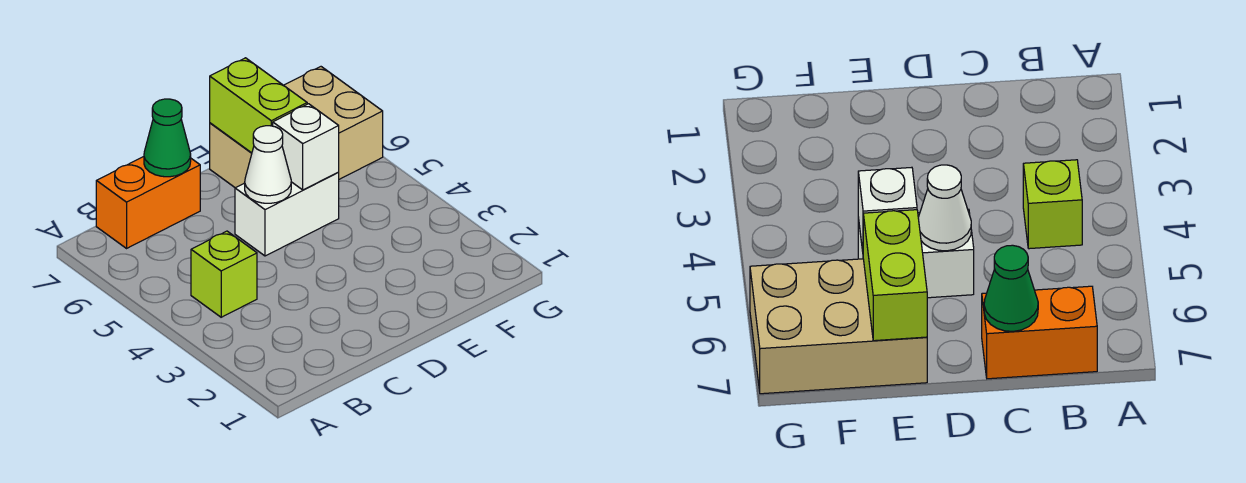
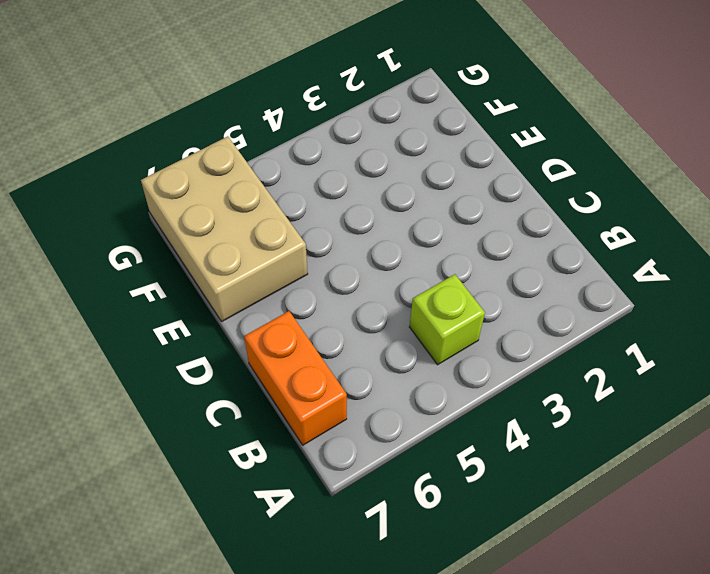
none -> white 1x2 brick [235,173,339,256]
none -> green 1x1 cone [144,99,191,177]

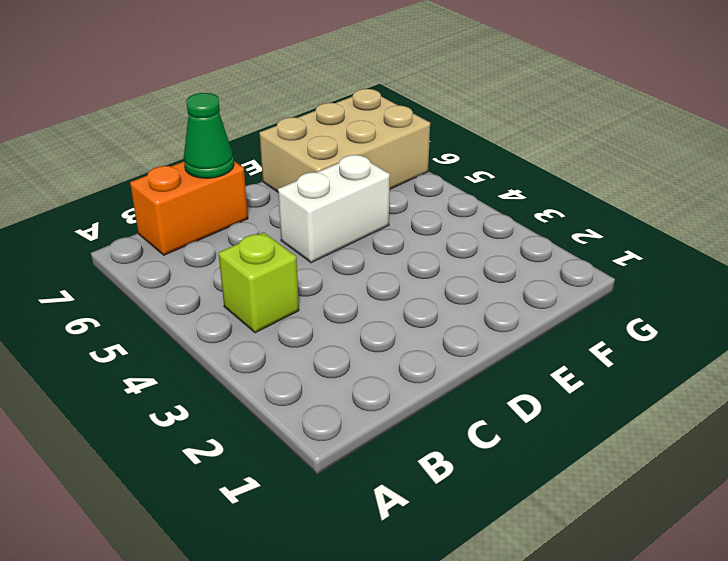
none -> white 1x1 cone [245,126,291,203]
none -> white 1x1 brick [273,104,339,190]

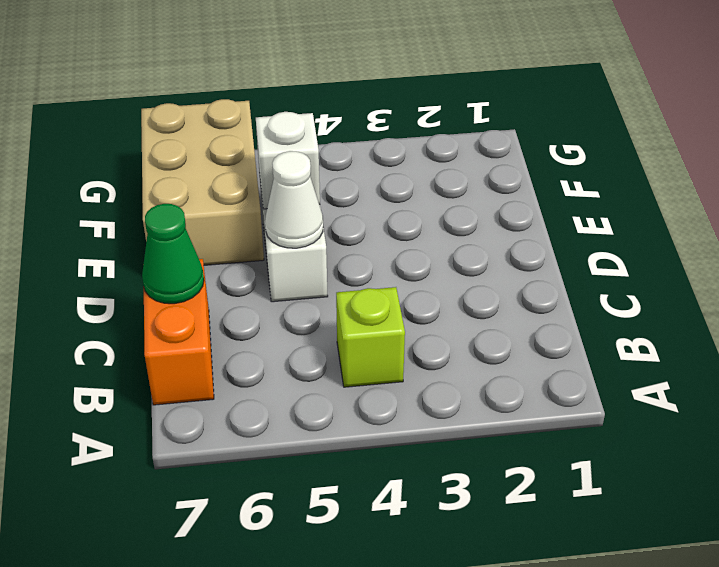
none -> lime 1x2 brick [210,58,307,153]

